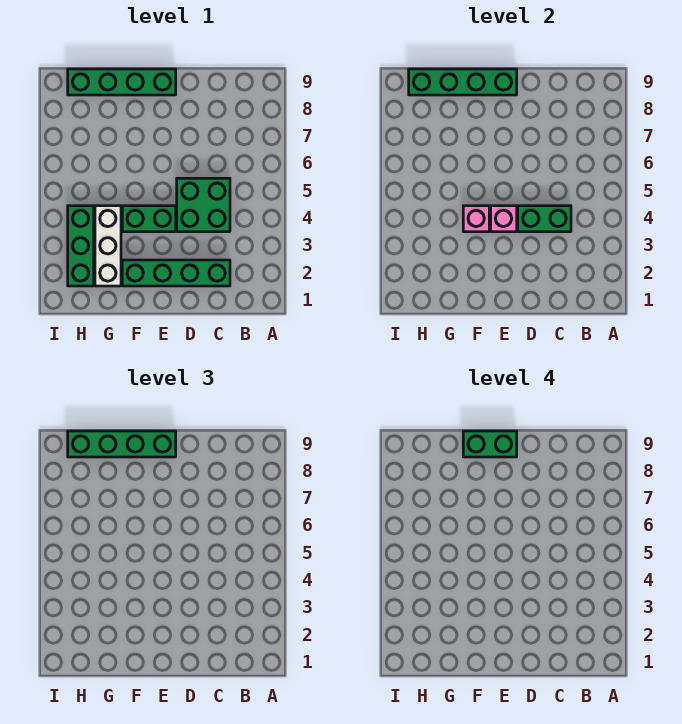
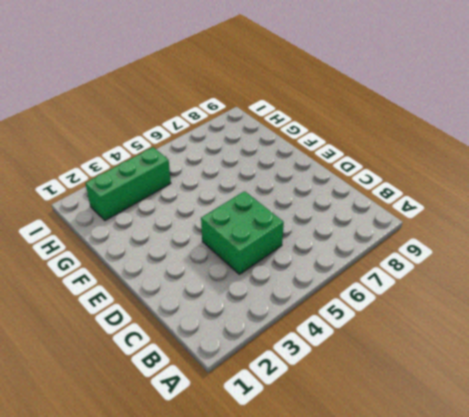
none -> green 1x4 brick [122,260,230,286]
none -> green 1x2 brick [122,206,176,232]
none -> green 1x4 brick [68,69,176,95]

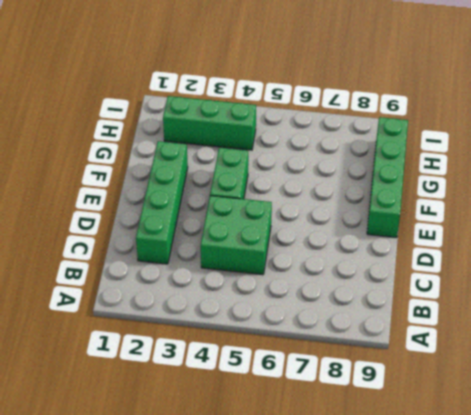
none -> white 1x3 brick [95,206,121,286]
none -> green 1x2 brick [518,206,571,232]
none -> pink 1x1 brick [491,206,517,232]

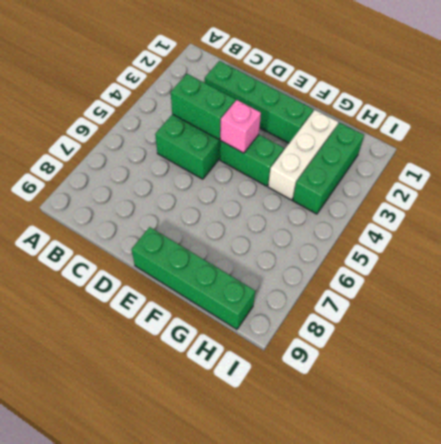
none -> green 1x4 brick [409,69,517,95]
none -> pink 1x1 brick [463,206,489,232]
none -> green 1x4 brick [68,431,176,457]

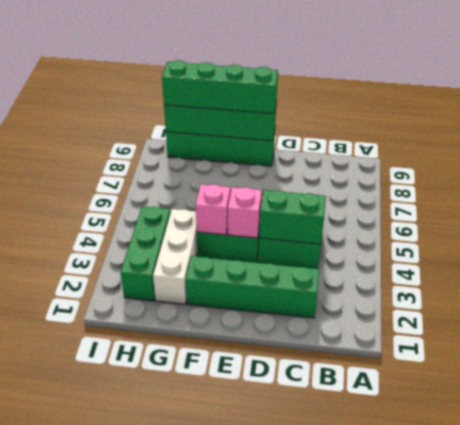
none -> green 1x2 brick [463,431,517,457]

